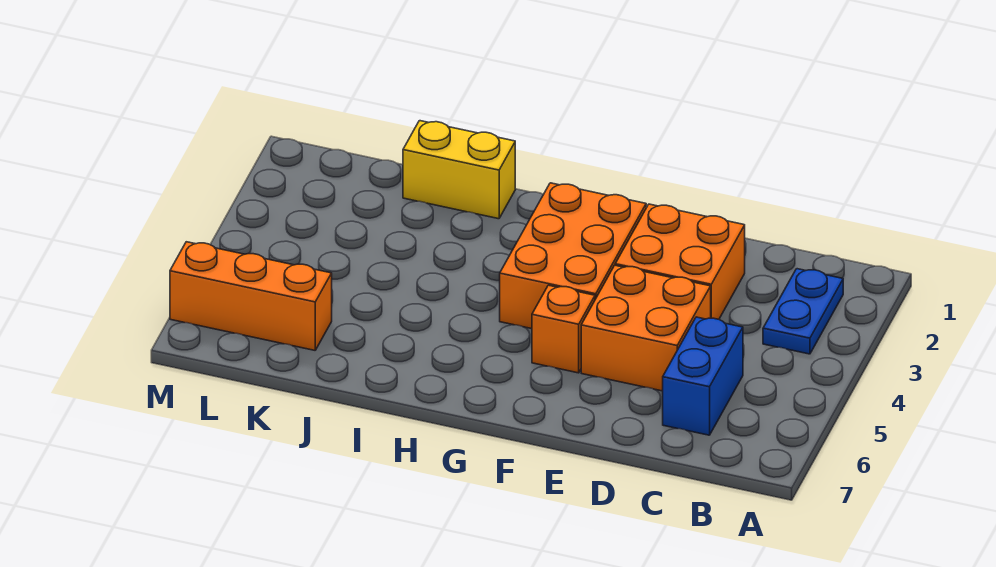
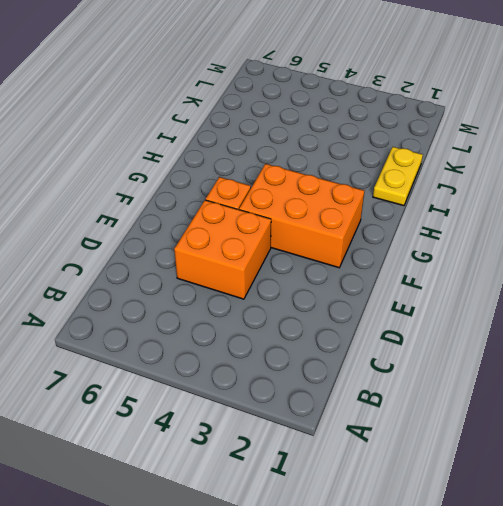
yellow 1x2 plate [373,147,423,206] -> yellow 1x2 brick [403,121,515,219]
none -> blue 1x2 plate [763,269,843,354]
none -> blue 1x2 brick [663,317,743,435]

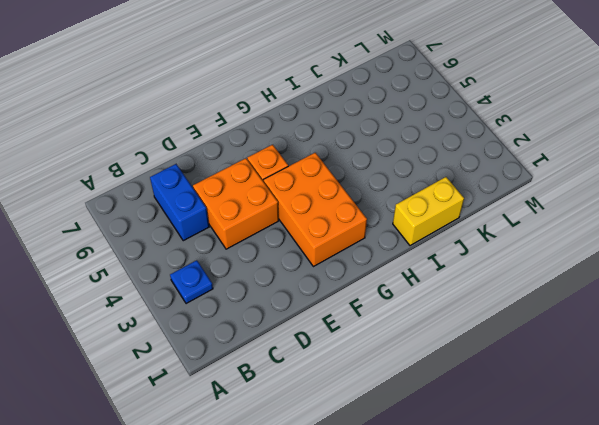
blue 1x1 plate [170,260,213,304] -> blue 1x2 plate [763,269,843,354]
none -> orange 2x2 brick [615,204,745,319]
none -> orange 1x3 brick [170,242,332,350]

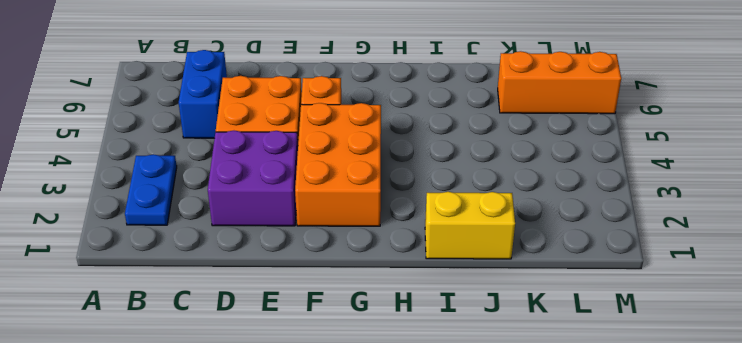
purple 2x2 brick [208,131,298,226] -> orange 2x2 brick [615,204,745,319]

